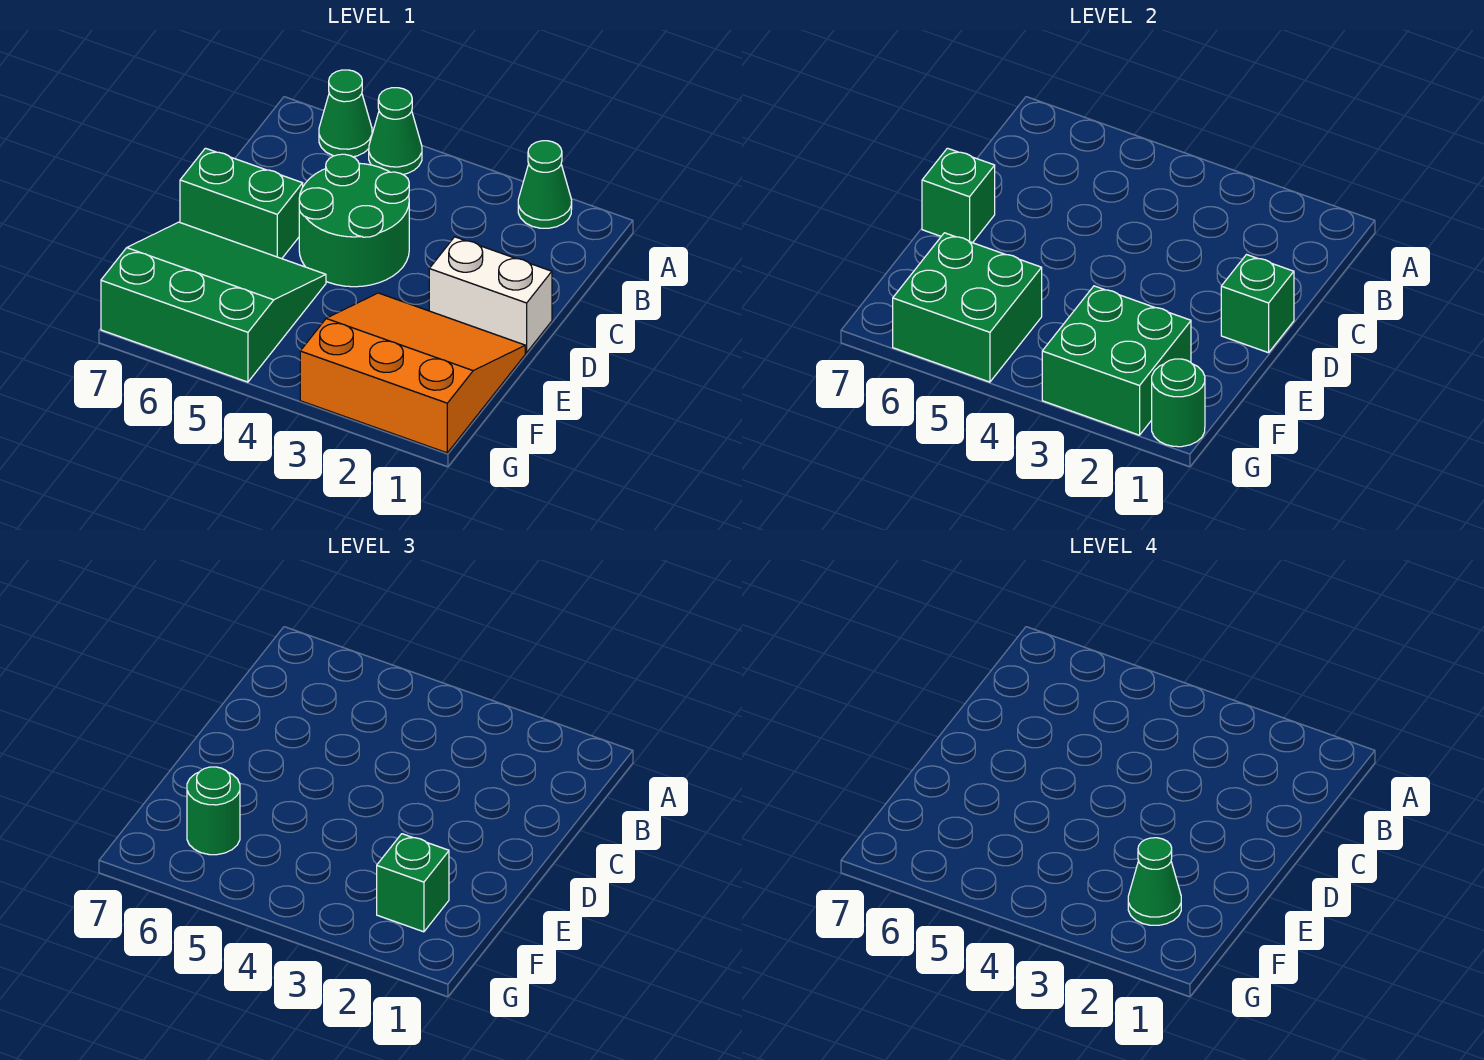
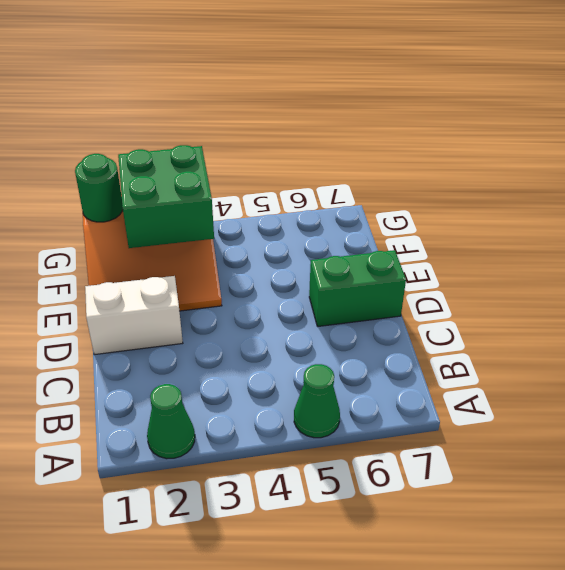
none -> green 1x1 cone [319,70,372,157]
none -> green 2x2 round brick [299,154,409,287]
none -> green 3x3 slope [101,222,326,382]

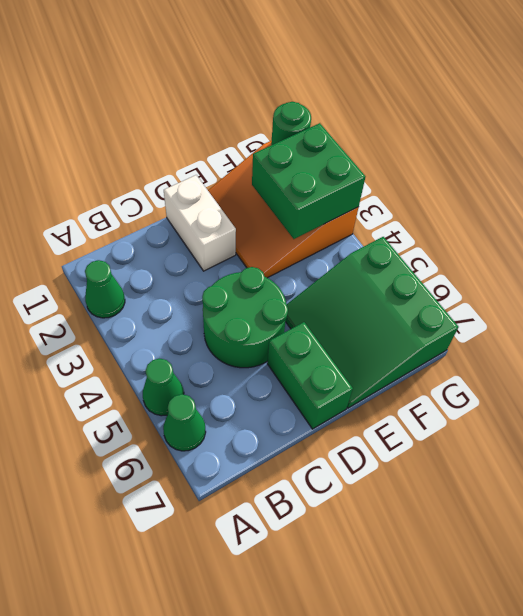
none -> green 1x1 brick [1221,255,1294,353]
none -> green 1x1 brick [922,148,995,243]
none -> green 2x2 brick [893,233,1042,382]

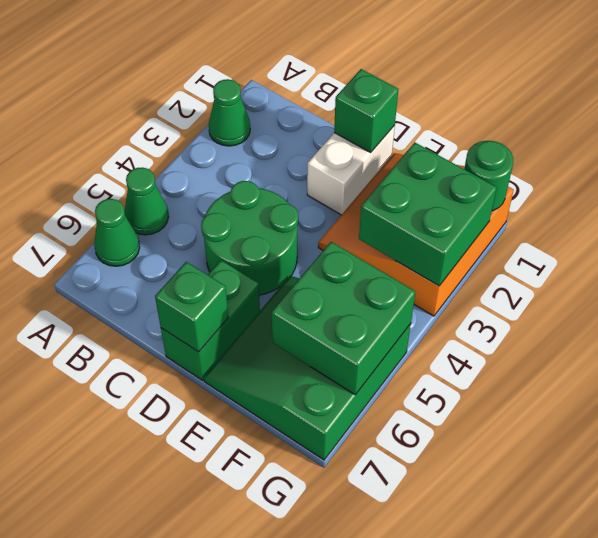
none -> green 1x1 brick [377,834,449,932]
none -> green 1x1 round brick [187,767,240,855]
none -> green 1x1 cone [1128,838,1181,925]

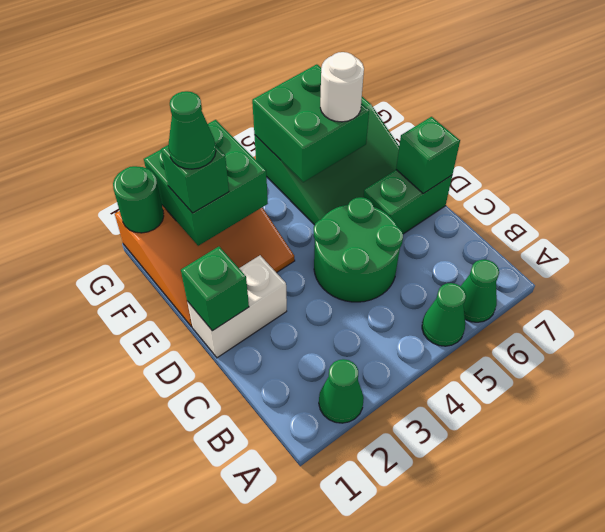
white 1x1 round brick [320,52,364,122] -> green 1x1 round brick [187,767,240,855]

